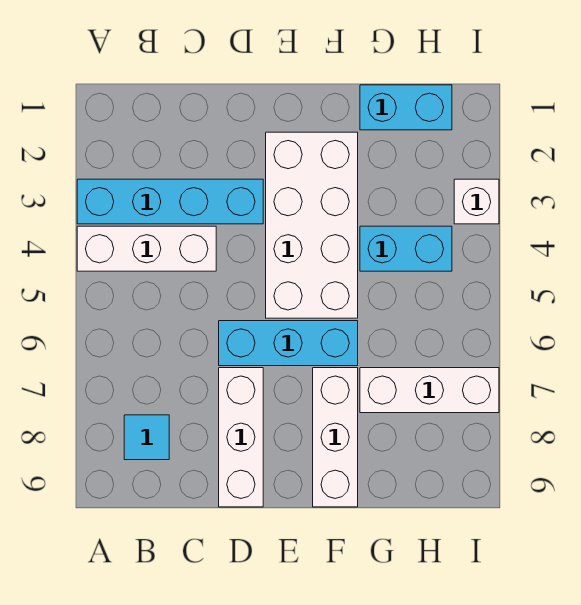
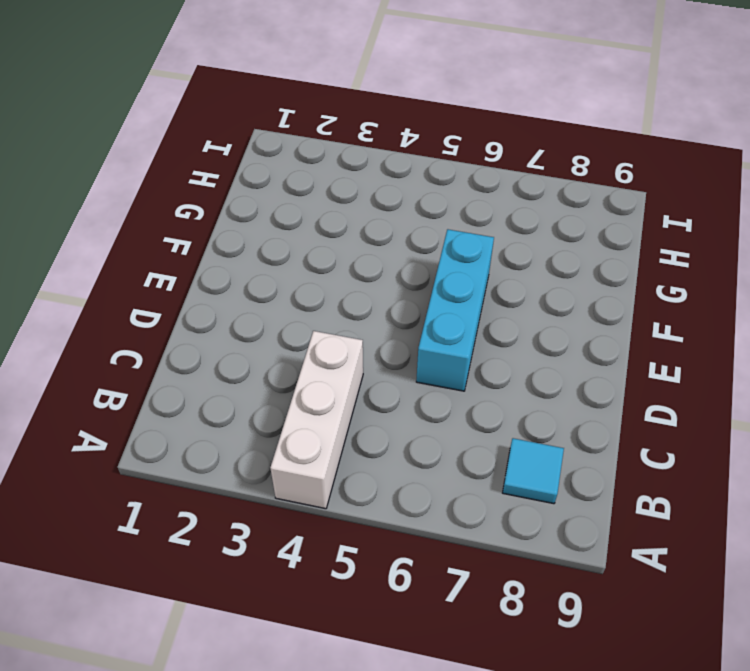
none -> cyan 1x4 brick [77,179,263,224]
none -> white 1x3 brick [219,368,263,507]

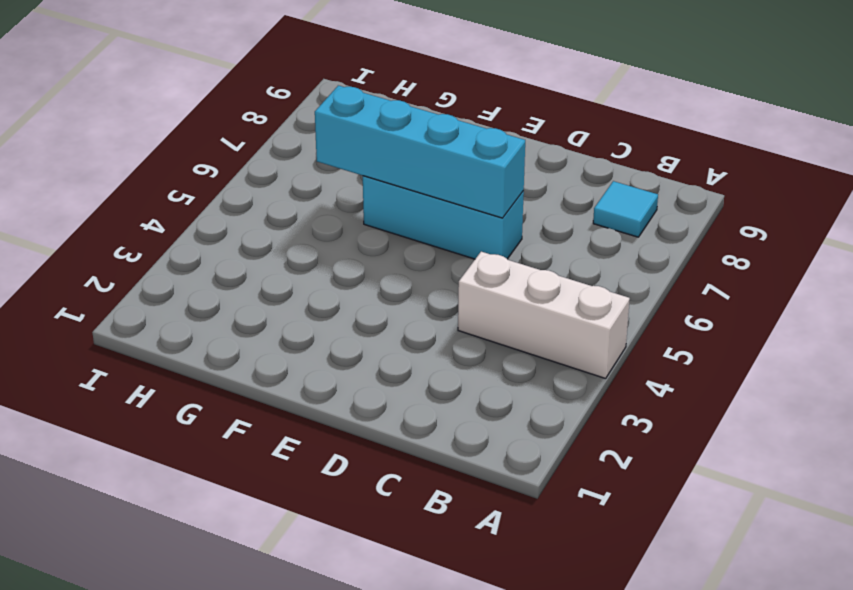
cyan 1x4 brick [315,85,525,218] -> cyan 1x4 brick moved to [77,179,263,224]
none -> white 1x3 brick [219,368,263,507]
none -> white 2x4 brick [266,132,358,318]

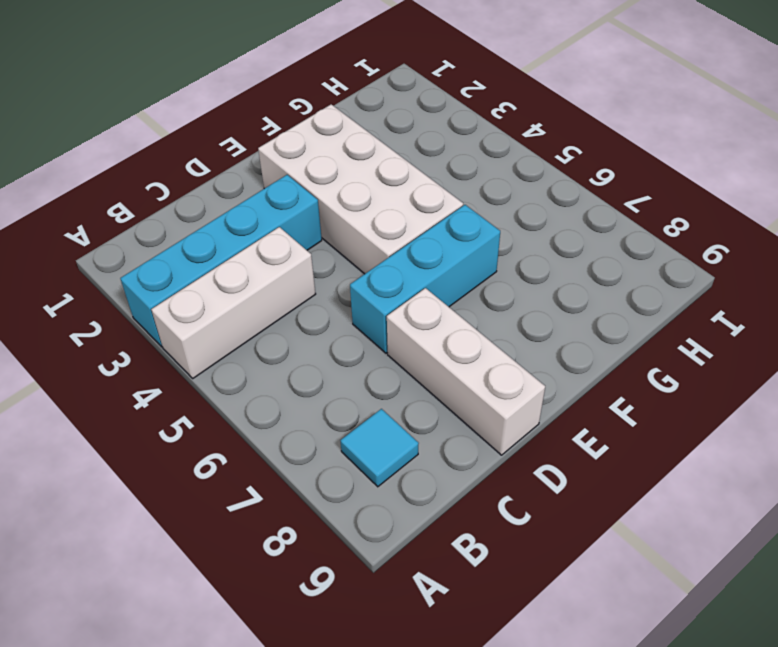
none -> white 1x3 brick [313,368,358,507]
none -> cyan 1x2 brick [360,85,452,130]

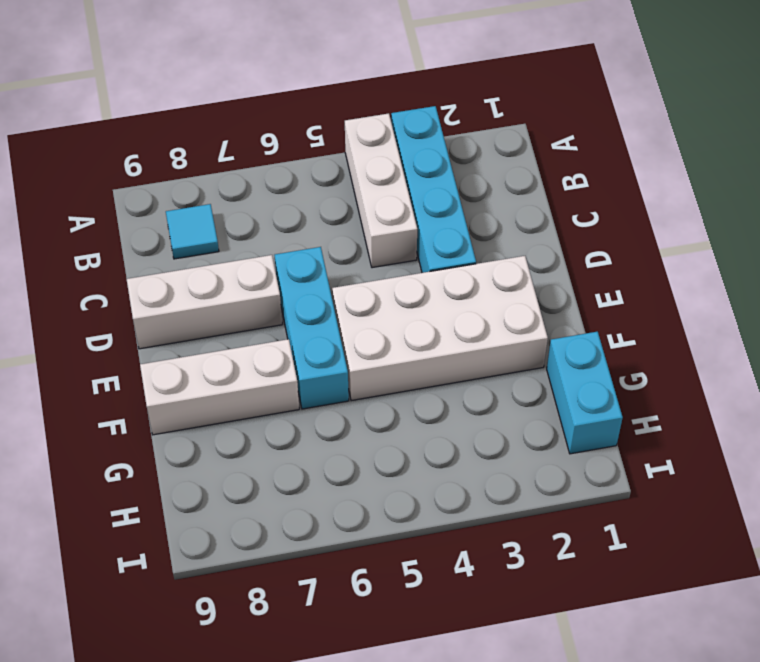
none -> cyan 1x2 brick [360,226,452,271]
none -> white 1x3 brick [360,368,499,413]

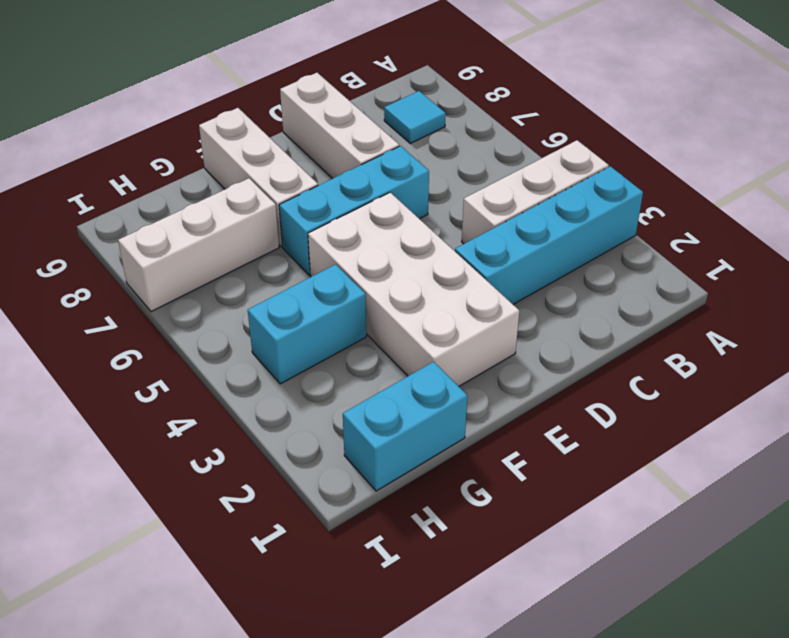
none -> white 1x1 brick [454,179,499,224]

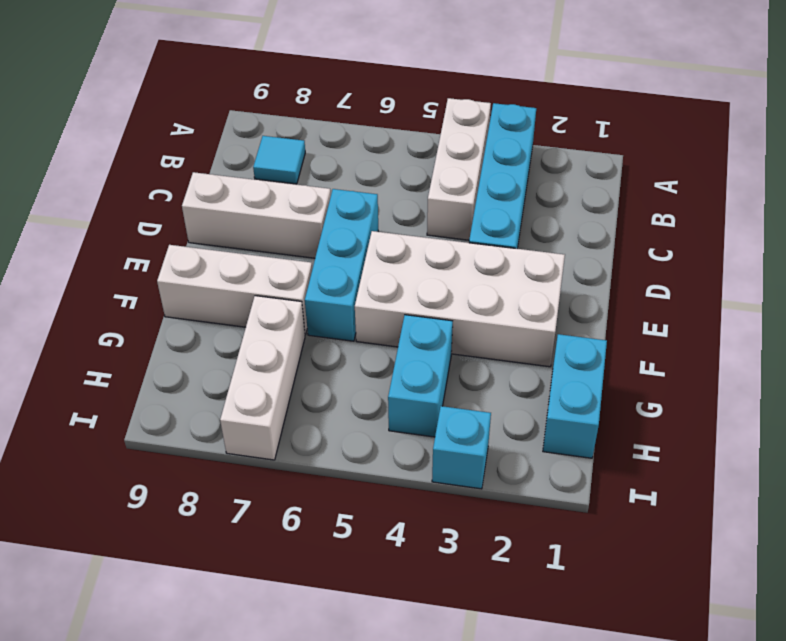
cyan 1x1 brick [432,406,491,489] -> white 1x1 brick [454,179,499,224]

